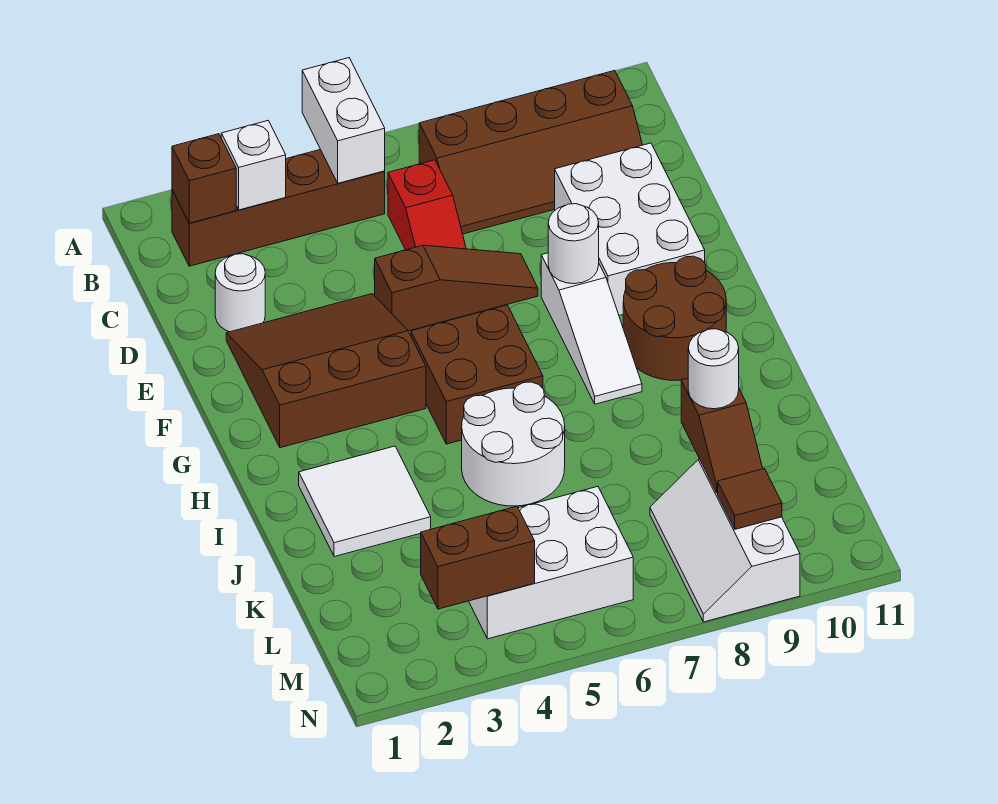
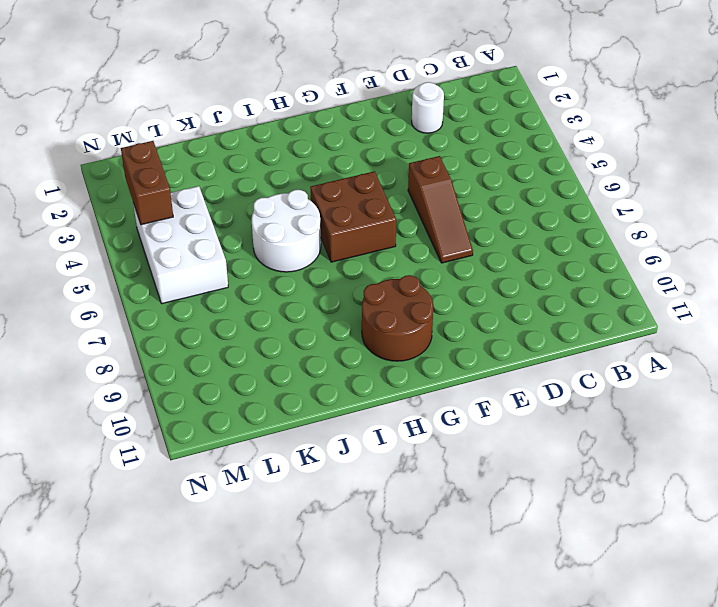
none -> brown 1x4 brick [172,149,385,266]
none -> brown 2x4 slope [419,70,642,234]
none -> red 1x2 slope [388,160,466,250]

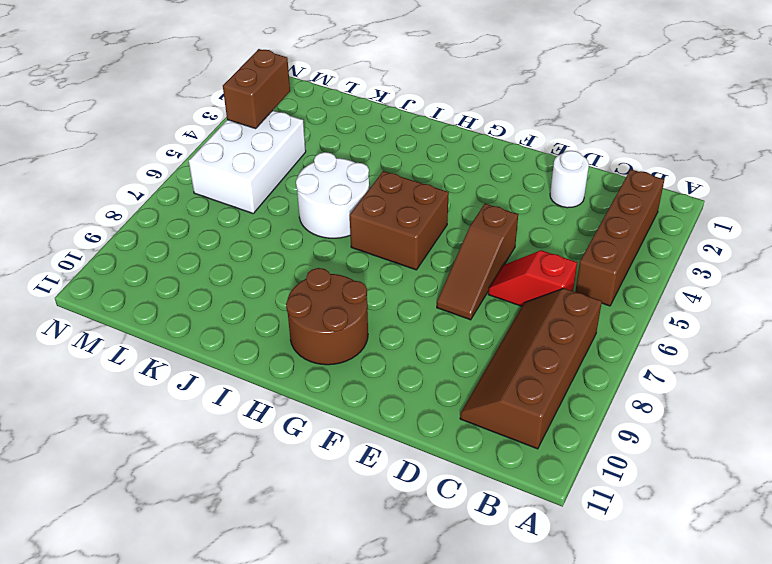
none -> white 2x3 brick [555,143,705,315]
none -> brown 3x3 slope [226,294,426,448]
none -> white 1x3 slope [541,253,642,404]

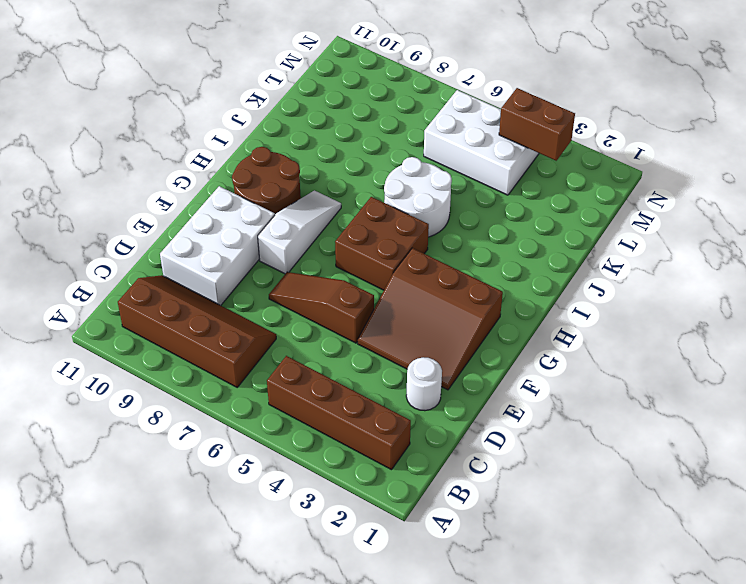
none -> red 1x2 slope [388,160,466,250]
none -> white 2x2 tile [299,446,431,557]
none -> white 2x3 slope [650,459,800,622]

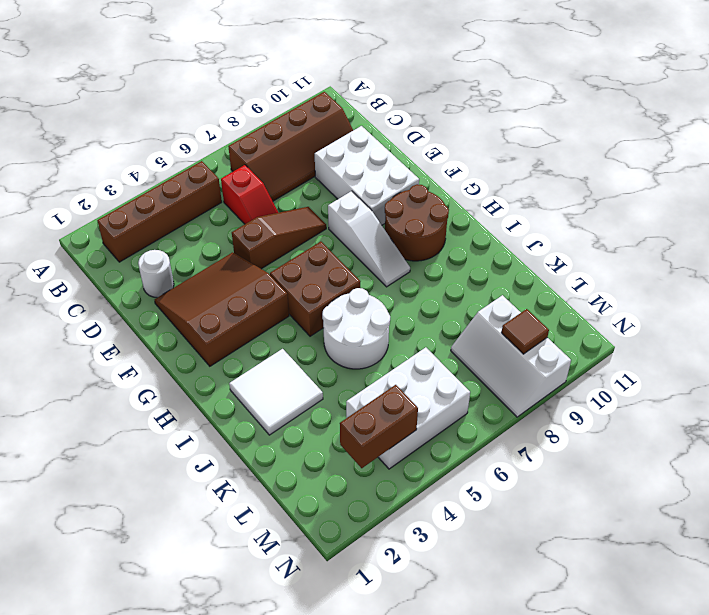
none -> white 1x2 brick [302,58,385,183]
none -> brown 1x1 brick [172,134,236,223]
none -> white 1x1 brick [221,121,286,210]

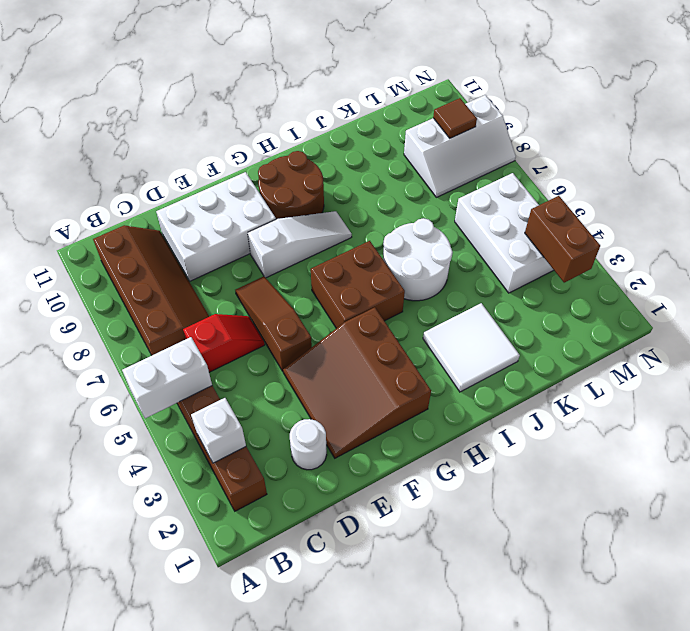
none -> brown 1x1 brick [172,134,236,223]
none -> white 1x1 round brick [548,204,599,284]
none -> brown 1x2 slope [681,378,763,493]

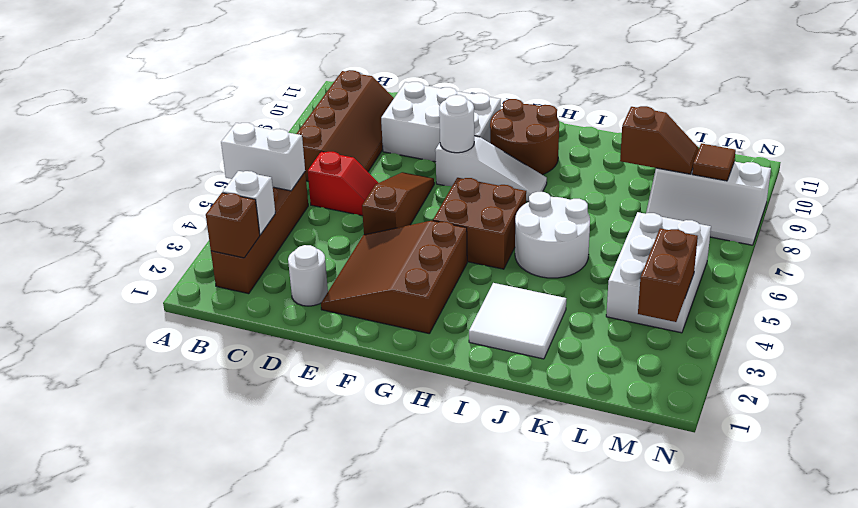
none -> white 1x1 round brick [688,329,739,409]

